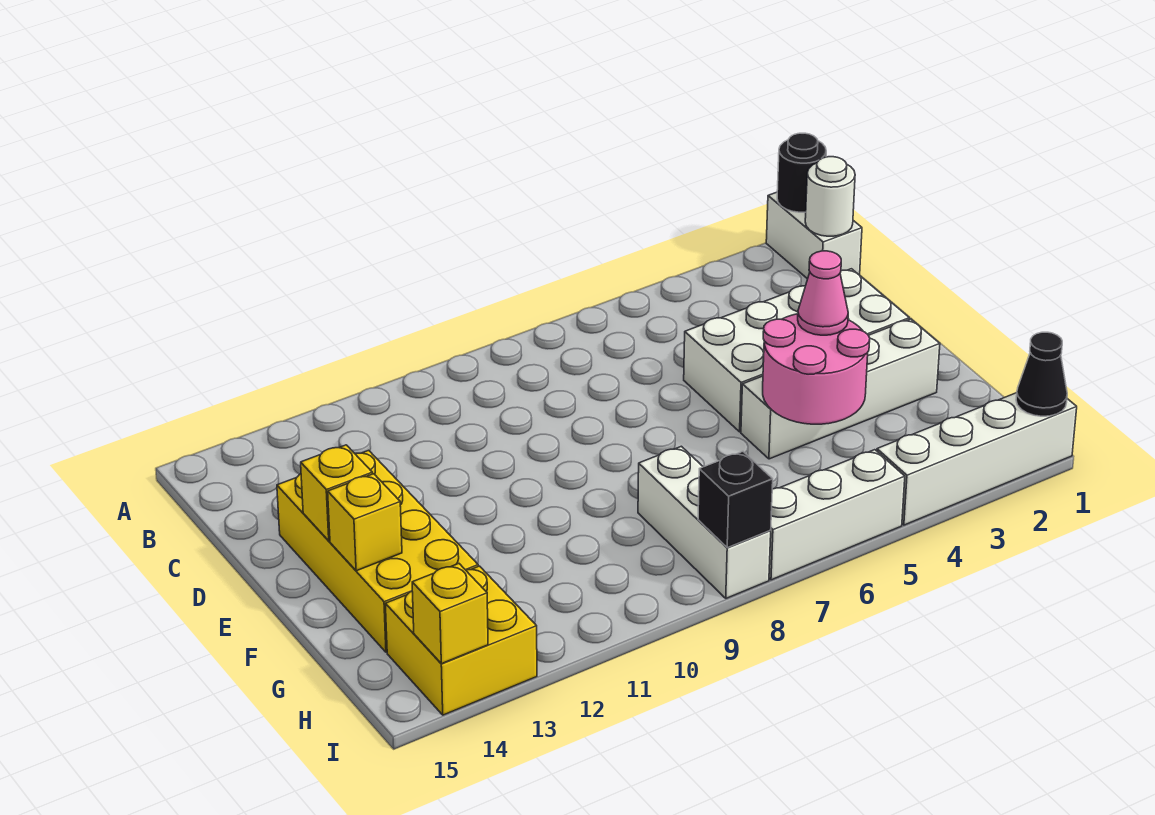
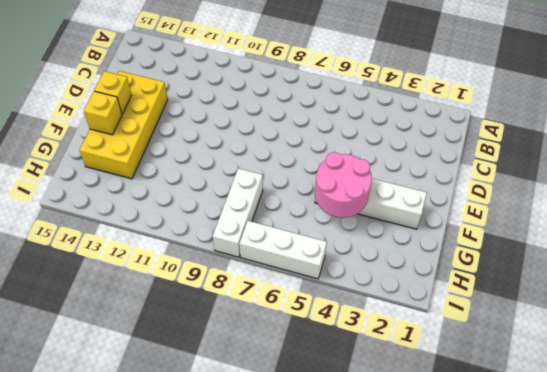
none -> white 1x2 brick [766,192,862,279]
none -> white 2x4 brick [684,269,909,432]
none -> yellow 2x2 brick [385,566,537,715]

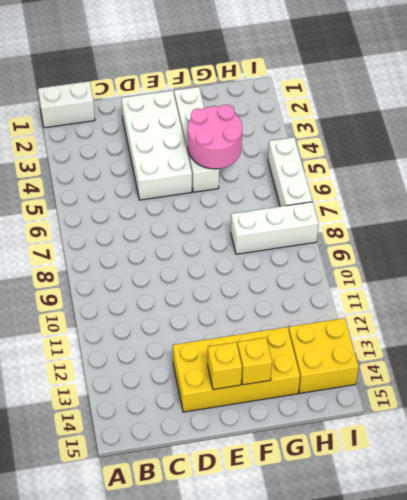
none -> white 1x4 brick [877,393,1077,525]
none -> black 1x1 round brick [777,133,826,212]
none -> white 1x1 round brick [805,157,855,236]

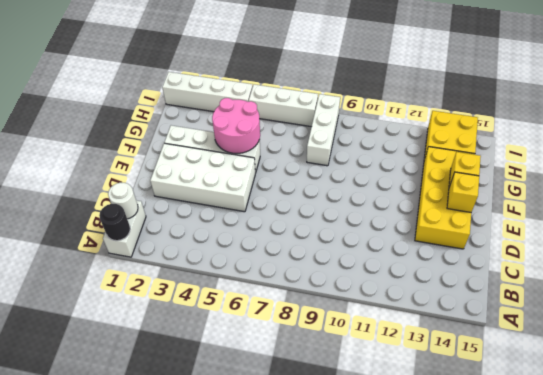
none -> black 1x1 cone [1016,332,1067,416]
none -> black 1x1 brick [698,452,773,548]
none -> yellow 1x1 brick [412,564,488,664]

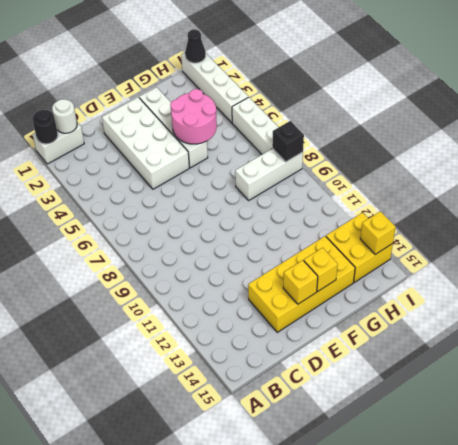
none -> pink 1x1 cone [798,251,848,335]

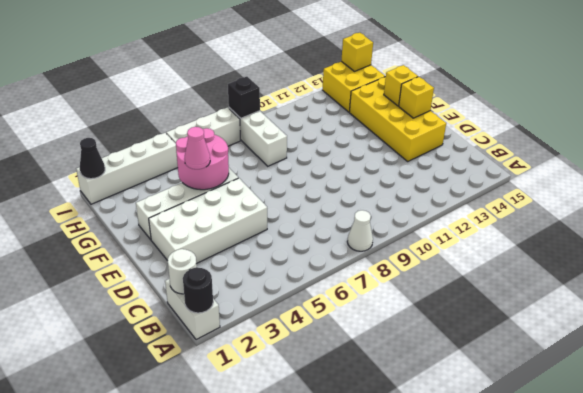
white 1x1 cone [347,210,373,251] -> none

